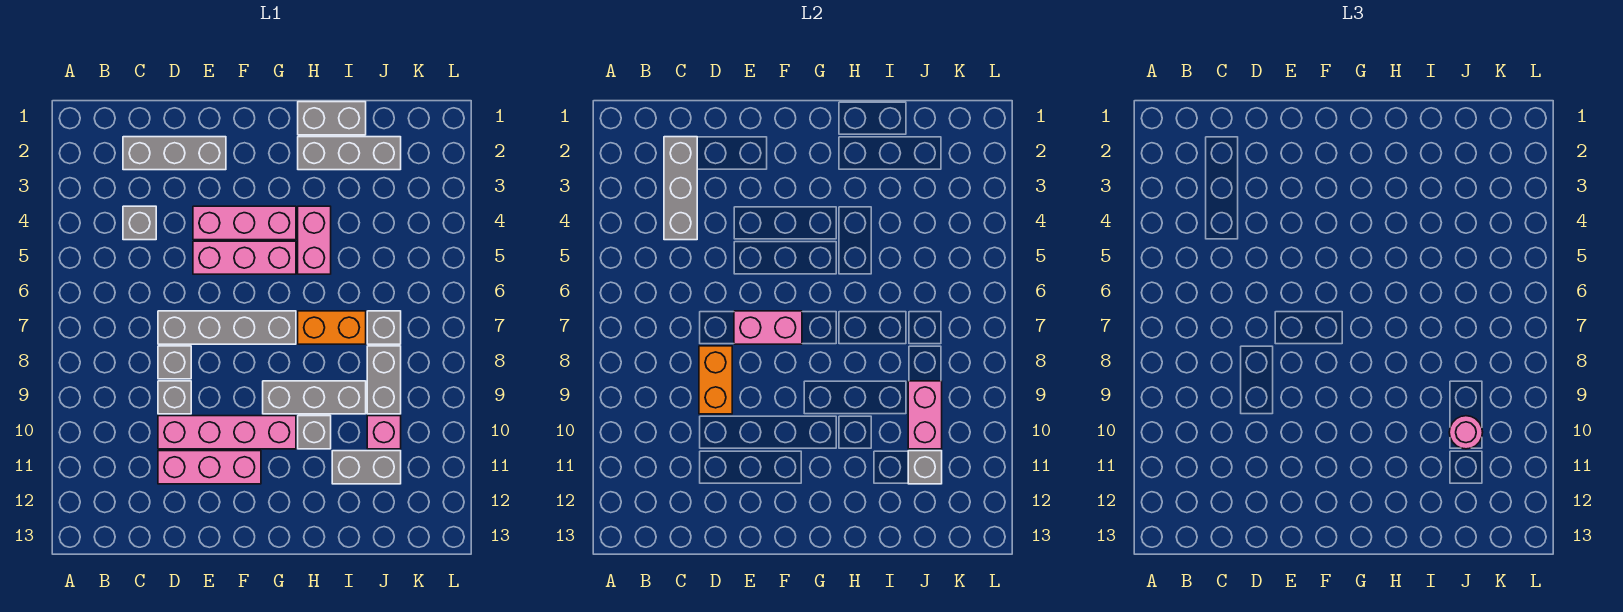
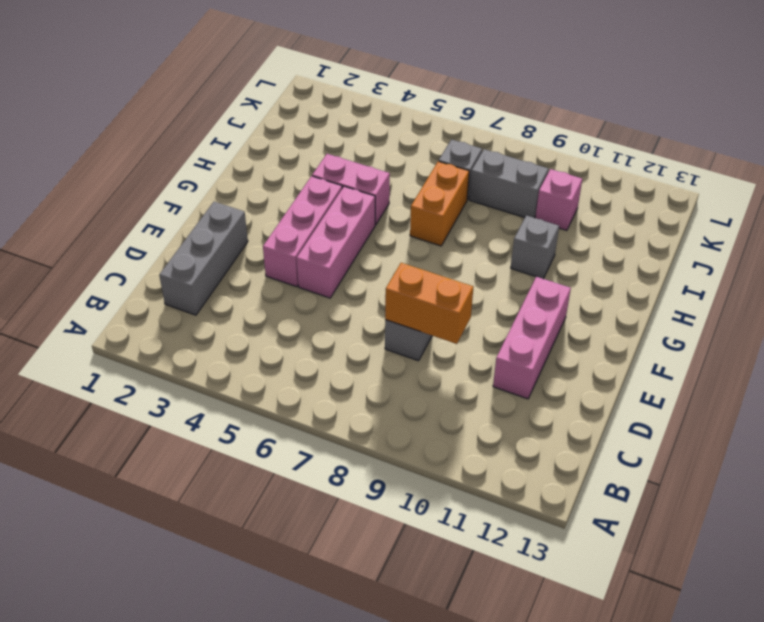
none -> grey 1x1 brick [123,206,156,240]
none -> grey 1x4 brick [158,311,296,344]
none -> grey 1x1 brick [158,381,191,414]

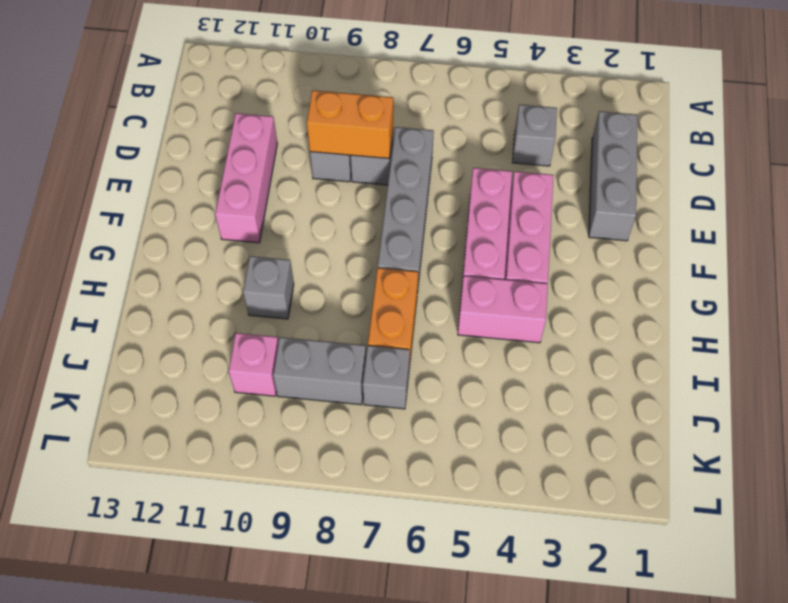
none -> pink 1x4 brick [158,416,296,449]
none -> grey 1x3 brick [263,381,366,414]
none -> grey 1x2 brick [298,102,366,135]

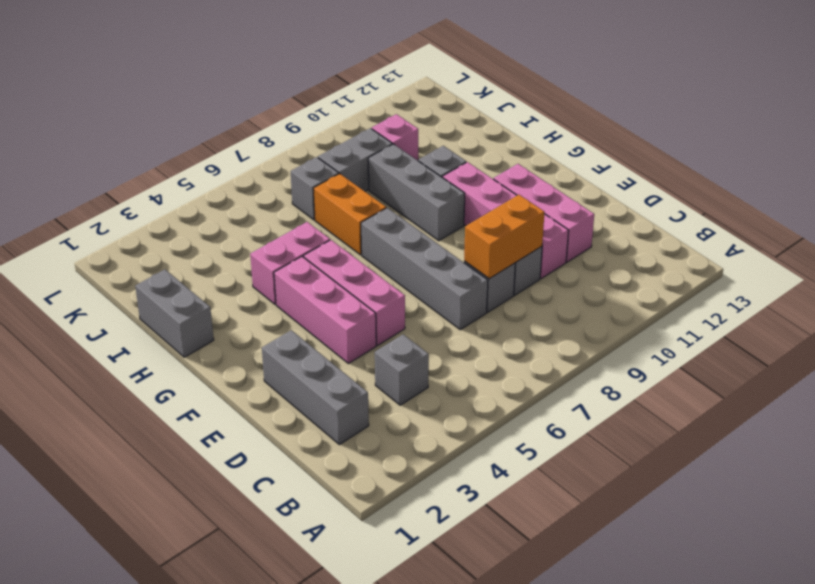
none -> grey 1x3 brick [298,137,401,170]
none -> grey 1x2 brick [332,451,401,484]
none -> grey 1x3 brick [664,137,697,240]

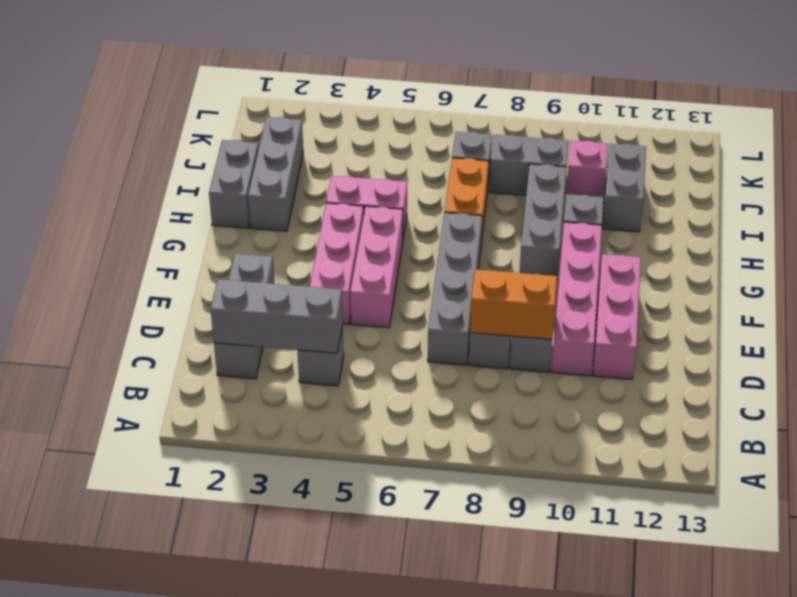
none -> pink 1x2 brick [734,311,802,344]
none -> pink 1x2 brick [908,381,942,449]
none -> grey 1x1 brick [908,451,942,484]

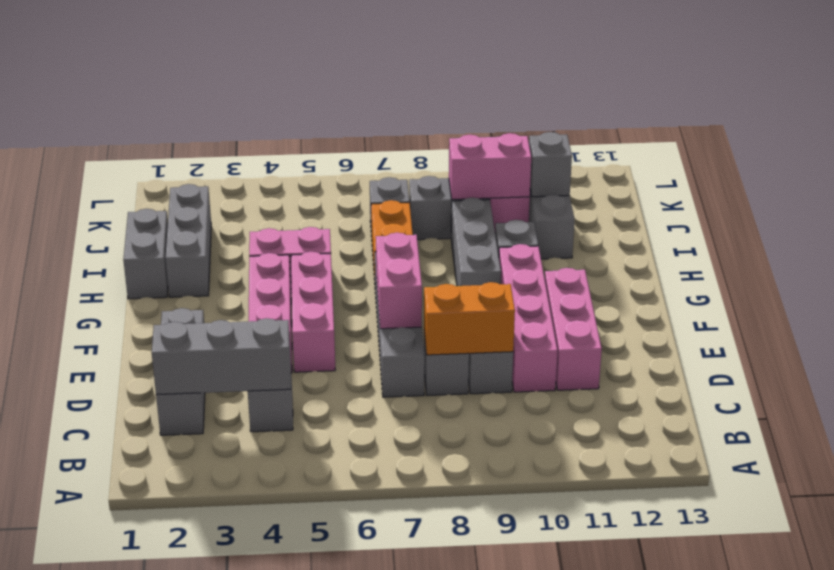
none -> pink 1x1 round brick [1449,416,1483,449]

